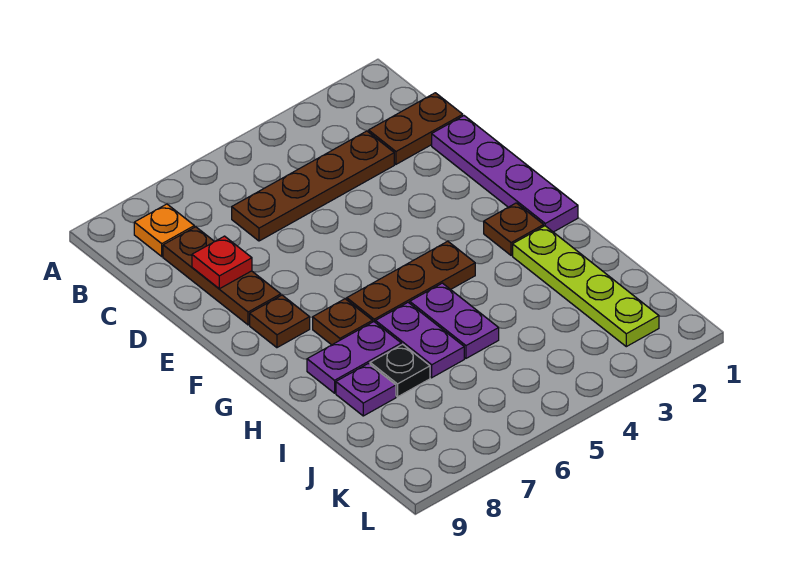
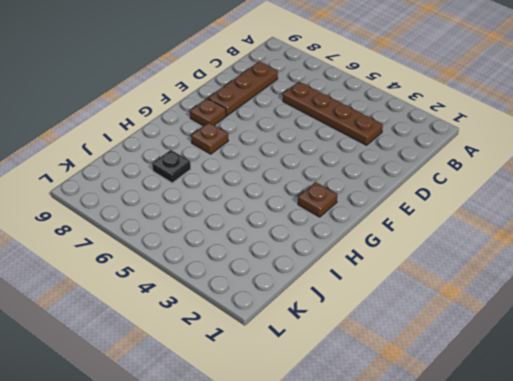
none -> orange 1x1 plate [134,204,194,256]
none -> brown 1x2 plate [369,93,463,164]
none -> purple 1x4 plate [432,116,578,232]

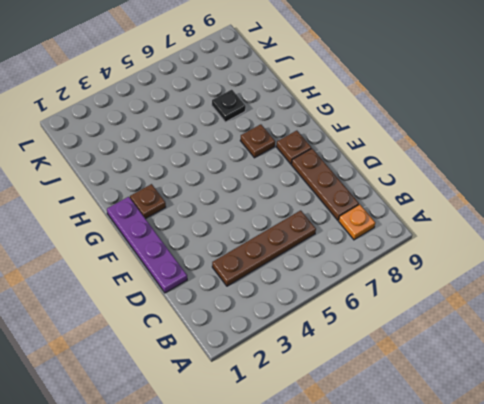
none -> brown 1x2 plate [369,93,463,164]
none -> brown 1x3 plate [347,241,475,323]
none -> lime 1x4 plate [513,226,659,347]

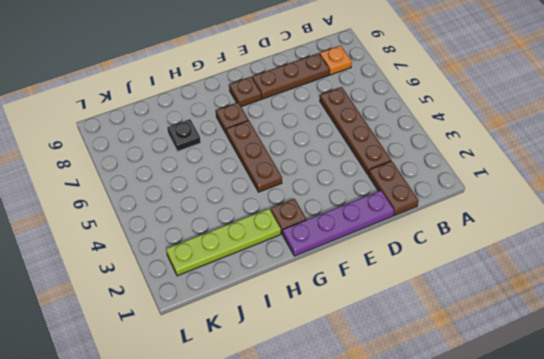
none -> purple 1x2 plate [410,283,499,358]
none -> purple 1x2 plate [376,303,464,378]
none -> purple 1x2 plate [307,322,401,393]

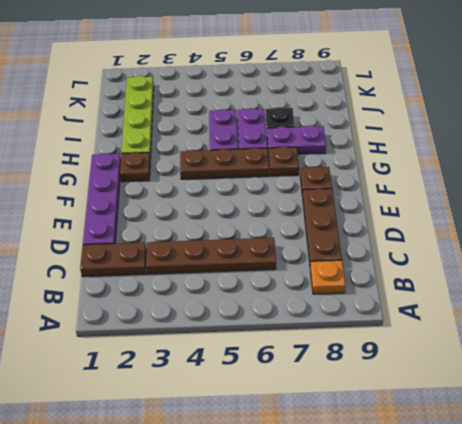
none -> purple 1x1 plate [336,363,396,416]
none -> red 1x1 plate [192,236,252,289]

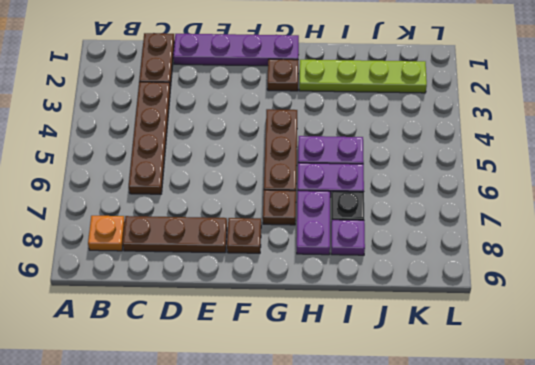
none -> red 1x1 plate [192,236,252,289]

